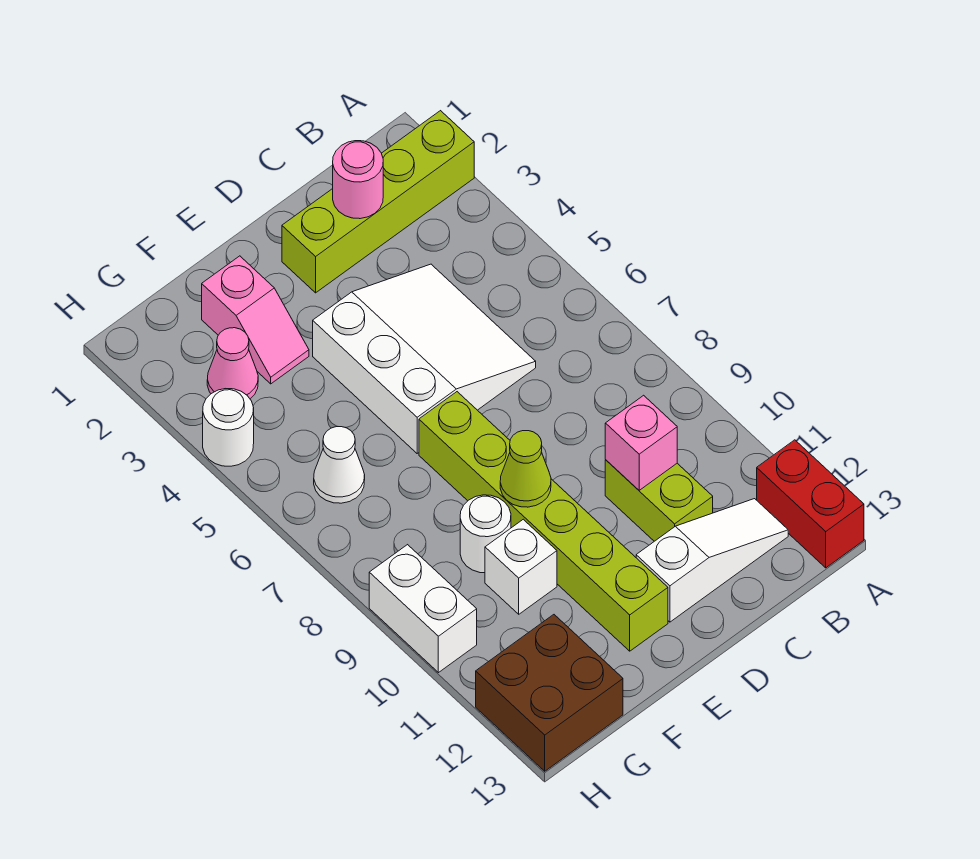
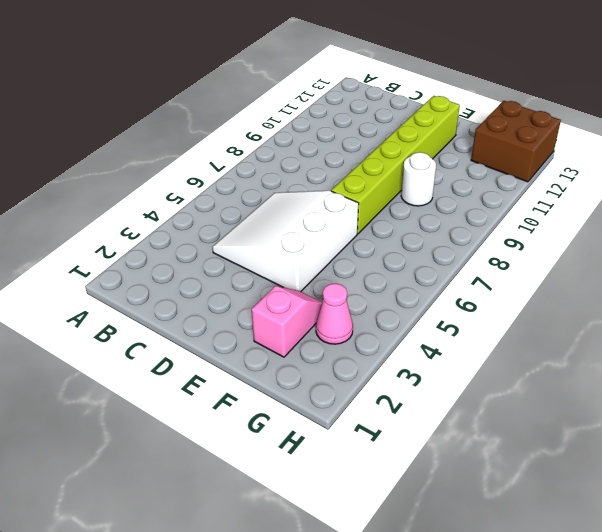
none -> lime 1x4 brick [282,111,474,293]
none -> red 1x2 brick [757,440,864,568]
none -> white 1x3 slope [636,499,788,622]

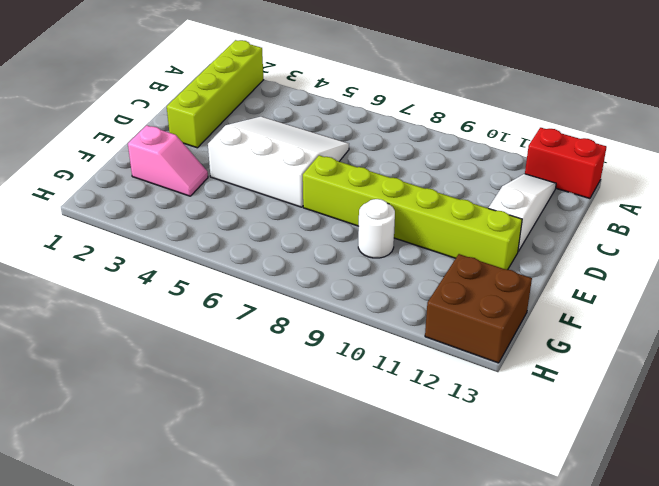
none -> lime 1x2 brick [605,460,713,541]
none -> white 1x1 brick [485,519,557,614]
none -> pink 1x1 cone [207,328,258,399]

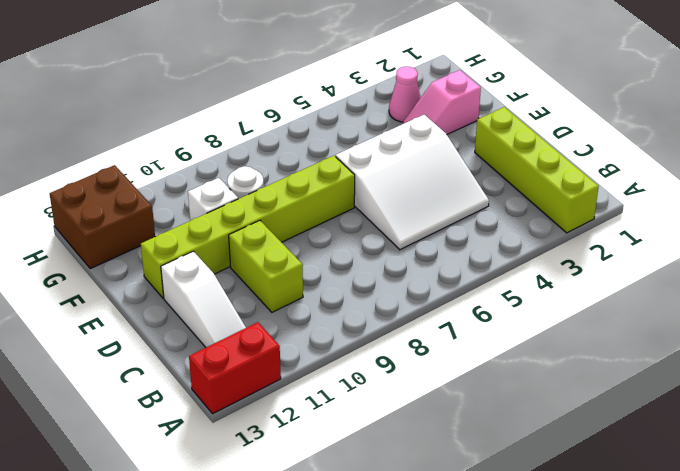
lime 1x2 brick [229,220,303,312] -> lime 1x2 brick turned to [605,460,713,541]
none -> white 1x1 cone [314,427,365,503]
none -> white 1x1 round brick [203,389,254,466]
none -> white 1x2 brick [369,545,477,673]

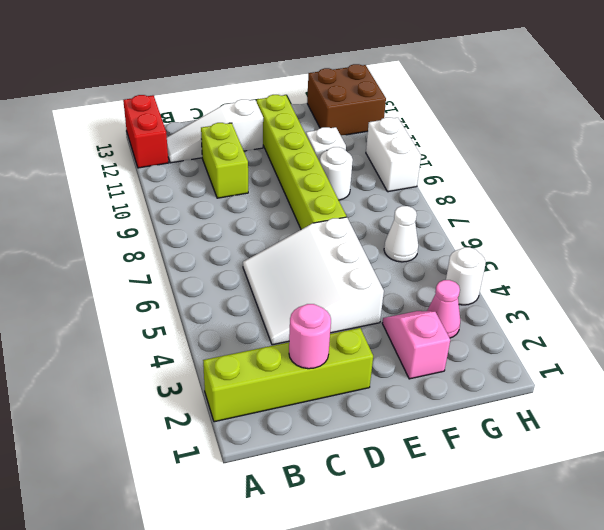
none -> pink 1x1 brick [605,395,677,490]
none -> lime 1x1 cone [500,431,551,507]

